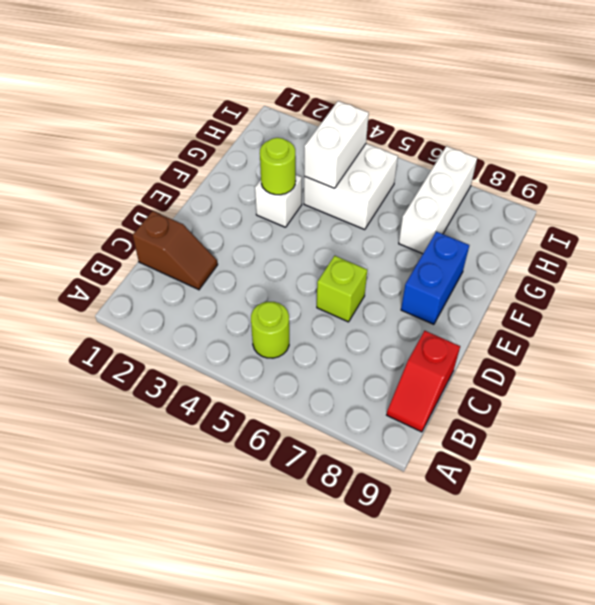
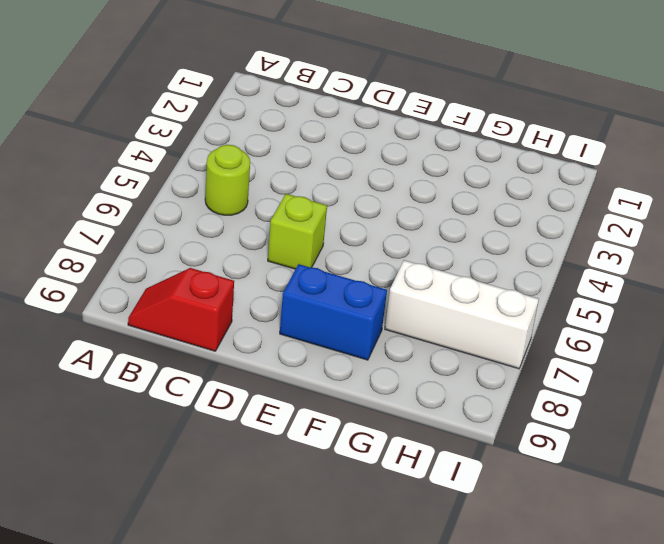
none -> brown 1x2 slope [133,211,218,290]
none -> white 1x1 brick [255,175,302,227]

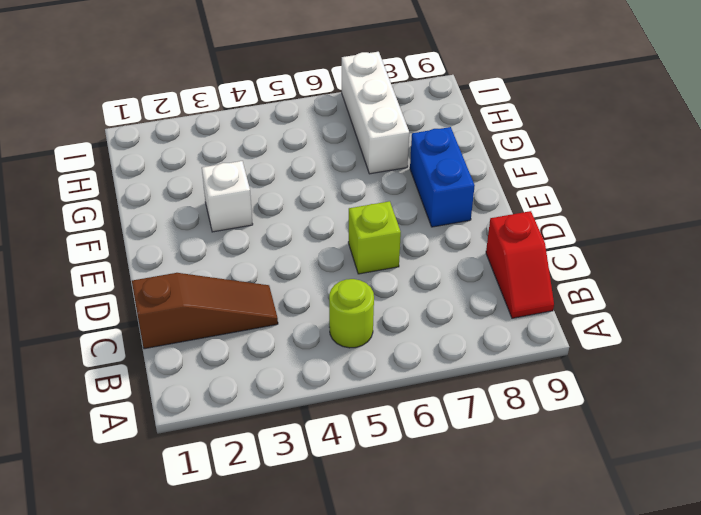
brown 1x3 slope [132,273,278,349] -> brown 1x2 slope [133,211,218,290]
none -> white 2x2 brick [304,144,398,230]
none -> lime 1x1 round brick [260,138,296,195]

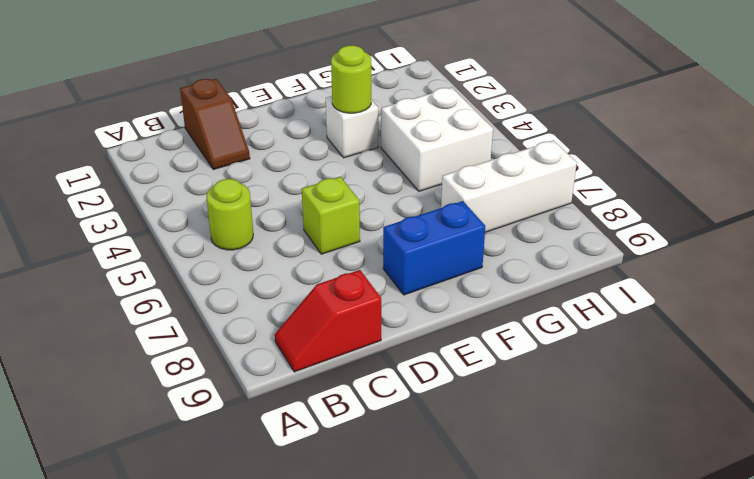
none -> white 1x2 brick [304,101,369,188]

